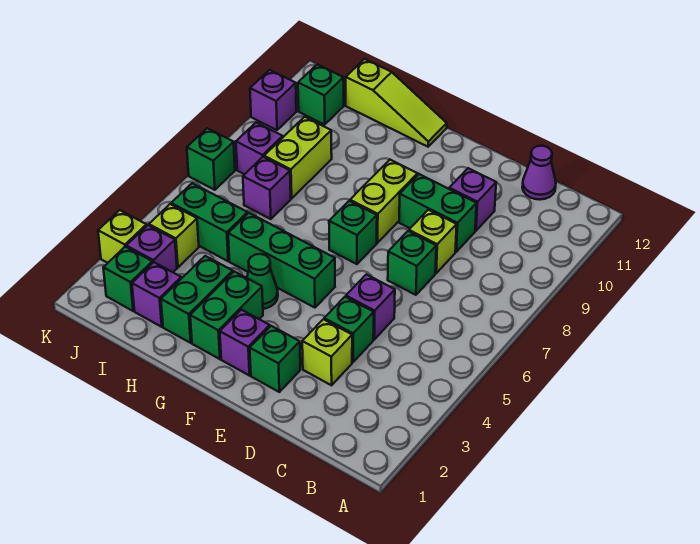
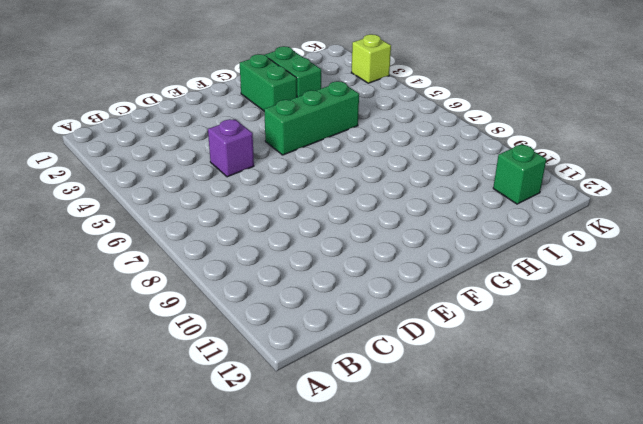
none -> purple 1x1 cone [522,146,556,200]
none -> lime 1x1 brick [302,319,352,385]
none -> green 1x1 brick [324,297,374,362]

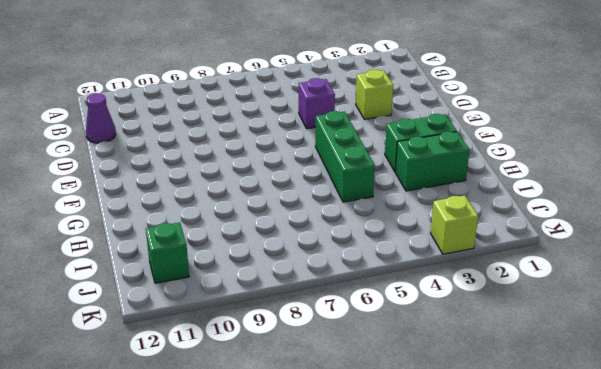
none -> green 1x1 brick [324,297,374,362]
none -> green 1x1 brick [388,231,436,295]
none -> lime 1x1 brick [409,210,457,273]

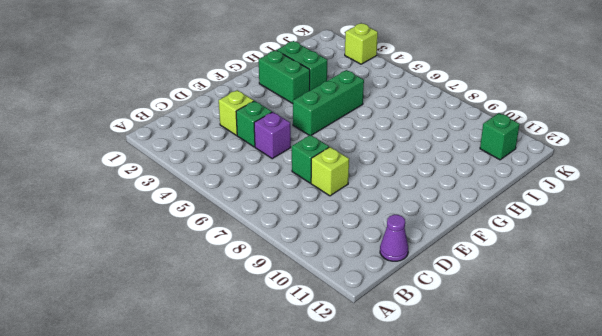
none -> green 1x2 brick [399,174,477,252]
none -> purple 1x1 brick [449,168,496,231]
none -> green 1x1 brick [250,326,300,392]

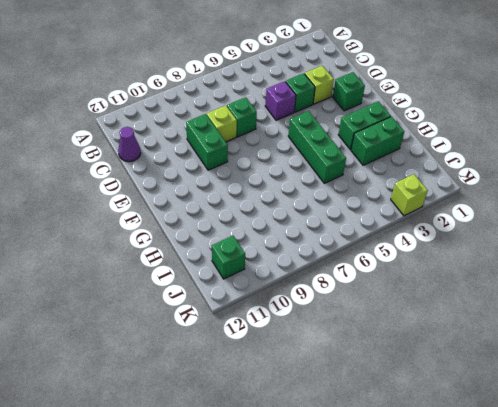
none -> purple 1x1 brick [449,168,496,231]
none -> purple 1x1 brick [220,310,270,376]
none -> green 1x1 brick [329,201,377,264]

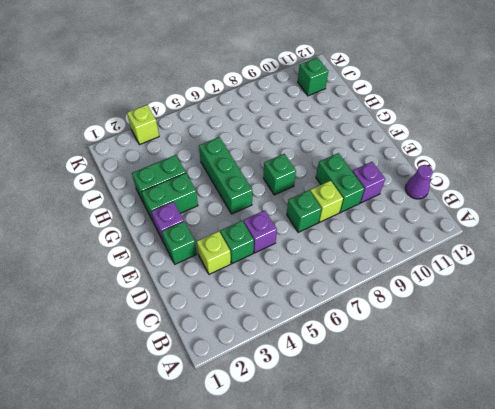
none -> lime 1x2 brick [350,160,418,243]
none -> green 1x1 cone [247,254,278,309]
none -> lime 1x3 slope [346,59,447,147]

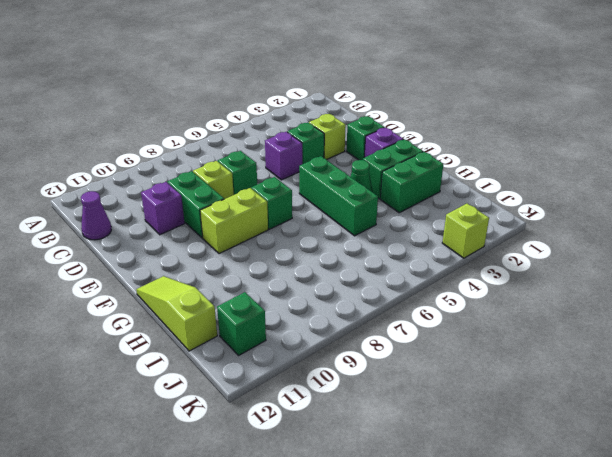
none -> purple 1x1 brick [132,262,181,327]
none -> green 1x2 brick [171,183,248,261]
none -> purple 1x1 brick [243,157,291,219]

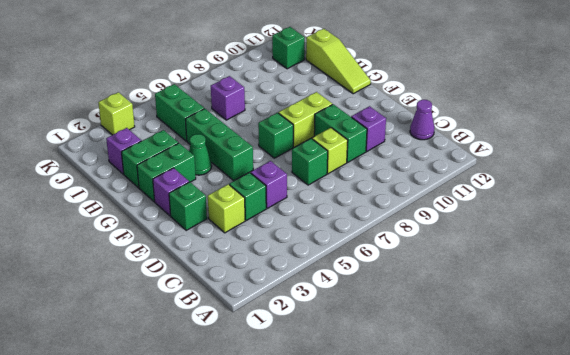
none -> lime 1x2 brick [264,117,332,198]
none -> green 1x1 brick [103,247,152,311]
none -> purple 1x1 brick [126,225,177,272]

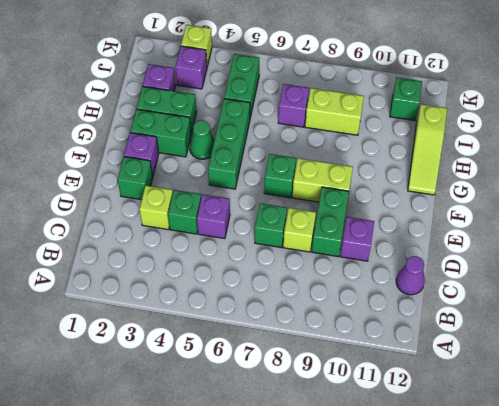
none -> green 1x1 brick [103,247,152,311]
none -> lime 1x1 brick [149,204,199,267]
none -> purple 1x1 brick [236,123,283,174]

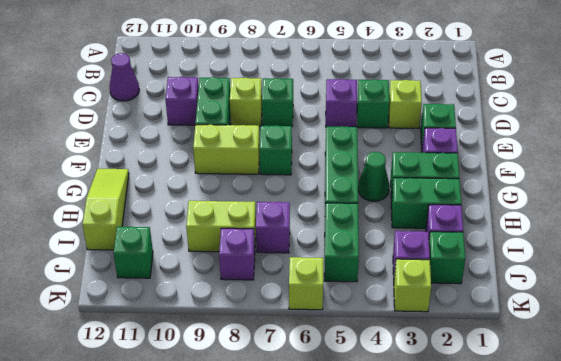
lime 1x1 brick [289,257,323,310] -> lime 1x1 brick moved to [149,204,199,267]
none -> green 1x1 brick [187,128,235,190]
none -> purple 1x1 brick [250,70,296,130]

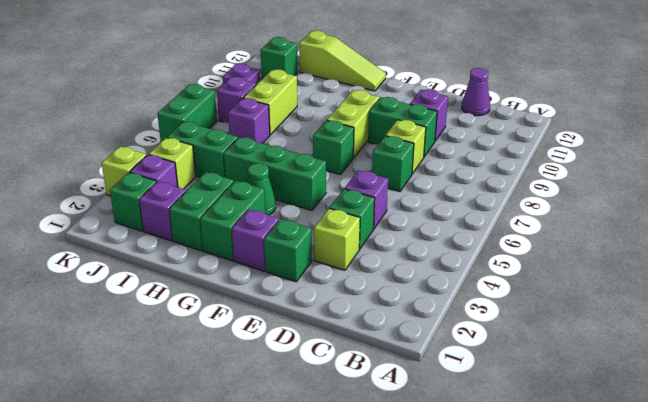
green 1x2 brick [157,84,217,142] -> green 1x1 brick [187,128,235,190]
purple 1x1 plate [223,64,260,84] -> purple 1x1 brick [250,70,296,130]

